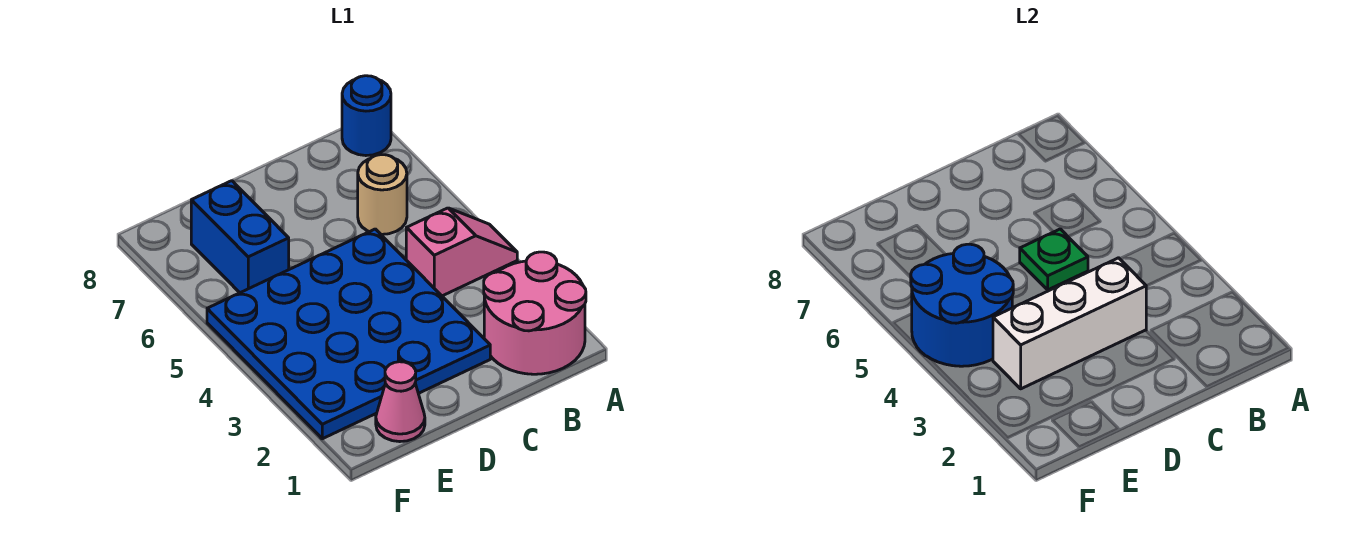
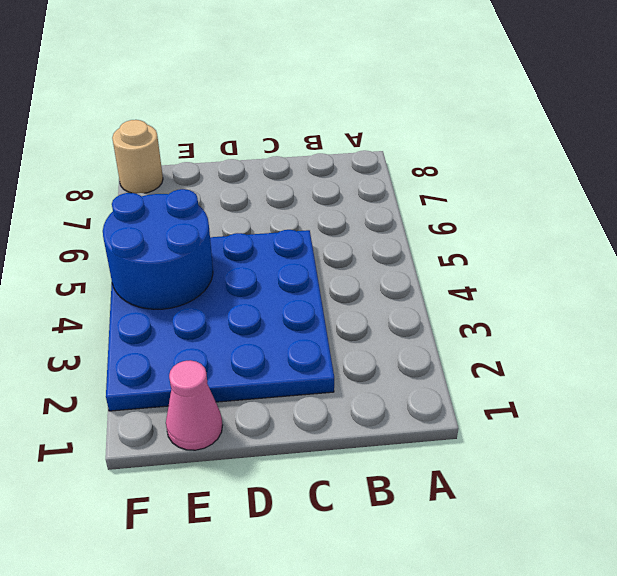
tan 1x1 round brick [112,120,163,194] -> tan 1x1 round brick moved to [358,155,407,234]
none -> pink 2x2 round brick [484,252,586,374]
none -> pink 1x2 slope [406,208,517,296]

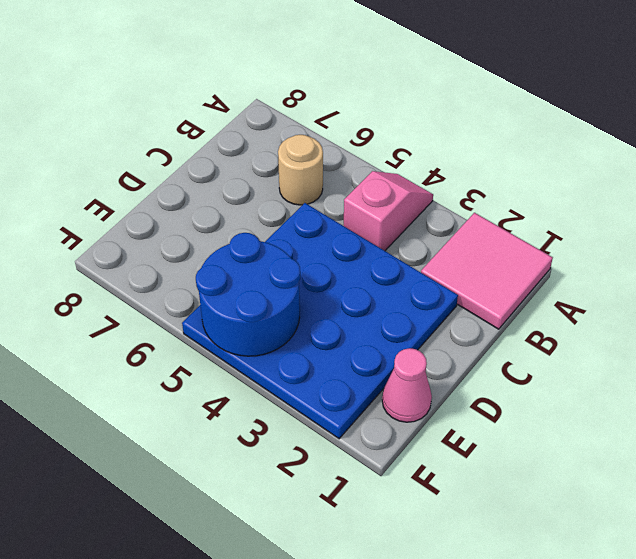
pink 2x2 tile [421,213,553,329] -> pink 2x2 round brick [484,252,586,374]
none -> blue 1x1 round brick [342,76,391,156]
none -> blue 1x2 brick [191,181,289,293]

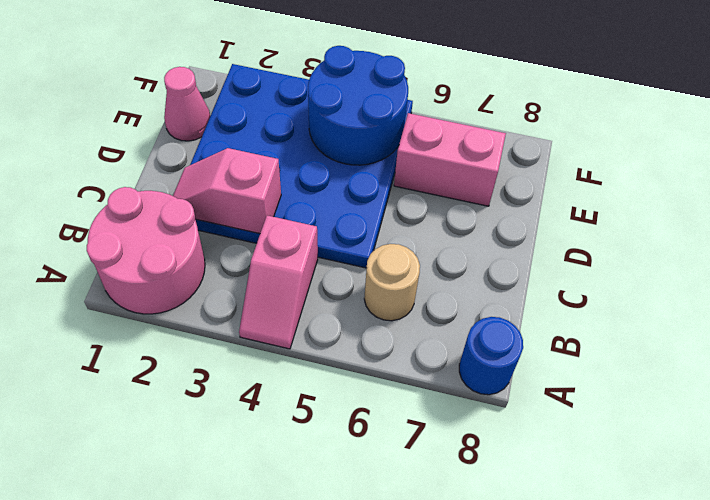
pink 1x2 slope [173,148,281,234] -> white 1x3 brick [993,258,1146,389]
pink 1x2 brick [394,113,506,206] -> blue 1x2 brick [191,181,289,293]
none -> green 1x1 plate [1020,229,1088,290]

